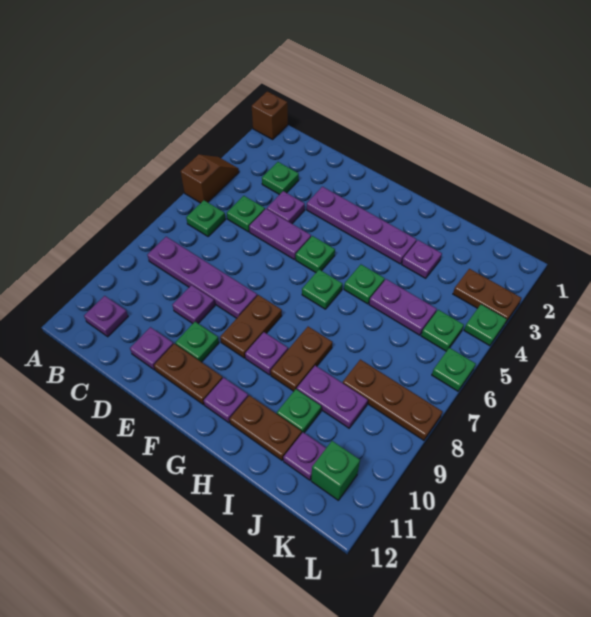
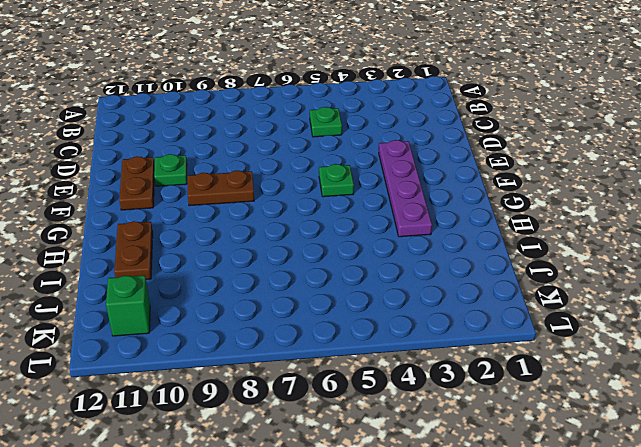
none -> brown 1x1 brick [252,91,288,139]
none -> brown 1x2 slope [180,154,239,203]
none -> green 1x1 plate [186,200,226,237]
none -> purple 1x4 plate [147,237,257,318]

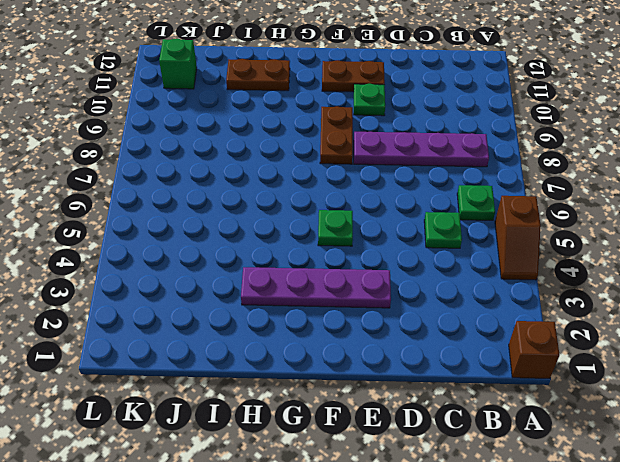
none -> purple 1x1 plate [84,296,128,337]
none -> green 1x1 plate [262,162,299,195]
none -> purple 1x1 plate [267,191,305,224]
none -> purple 1x2 plate [249,209,311,260]

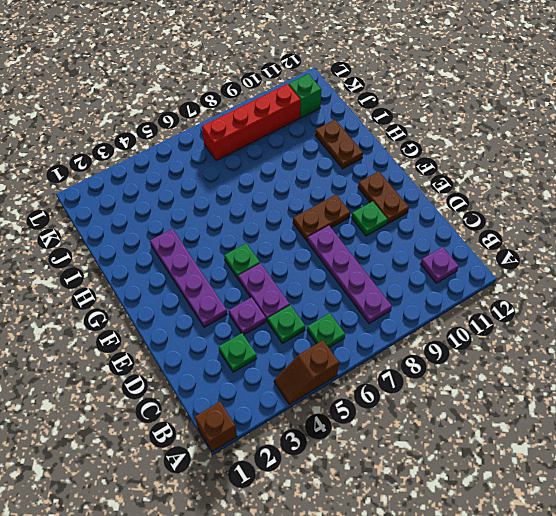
red 1x4 brick [202,84,301,161] -> brown 1x3 plate [343,359,442,440]
none -> purple 1x1 plate [172,285,215,323]
none -> purple 1x1 plate [130,327,173,370]
none -> green 1x1 plate [302,270,342,309]
none -> purple 1x1 plate [245,332,288,375]

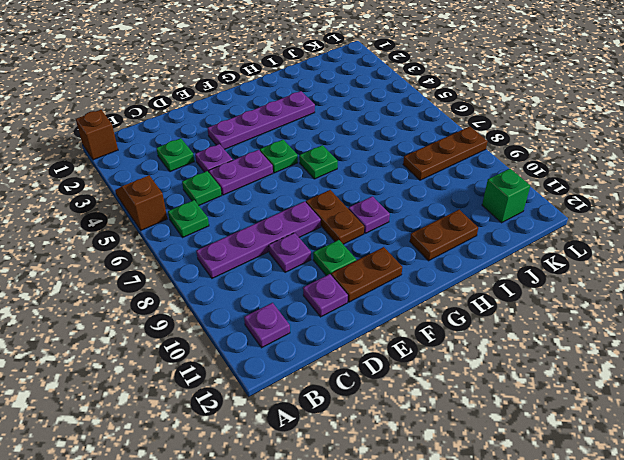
none -> purple 1x1 plate [204,378,248,423]
none -> green 1x1 plate [344,265,385,304]
none -> brown 1x2 plate [271,327,332,391]
none -> purple 1x1 plate [402,240,442,278]

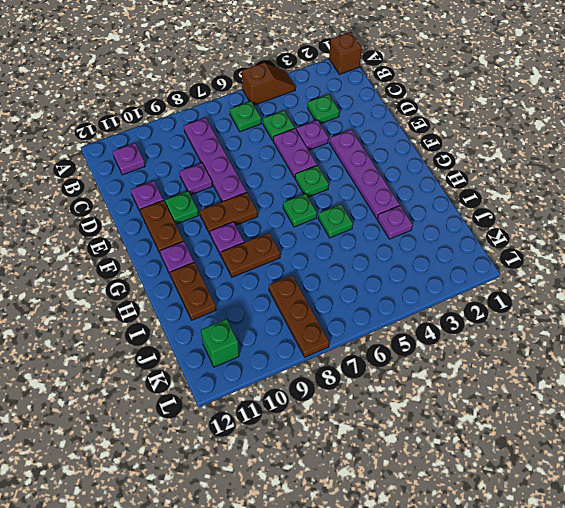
none -> purple 1x2 plate [369,279,437,335]
none -> purple 1x2 plate [297,366,368,428]
none -> green 1x1 plate [277,389,321,433]
none -> purple 1x1 plate [283,432,326,480]

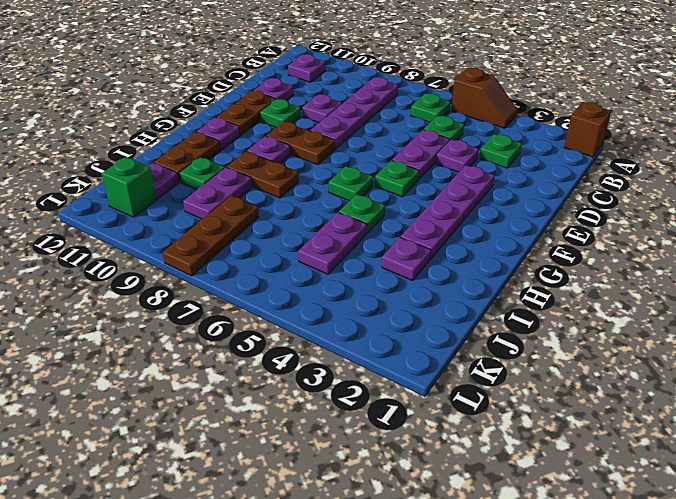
none -> brown 1x2 plate [453,269,521,322]
none -> green 1x1 plate [421,310,464,351]
none -> green 1x1 plate [464,304,507,346]
none -> green 1x1 plate [432,348,476,391]

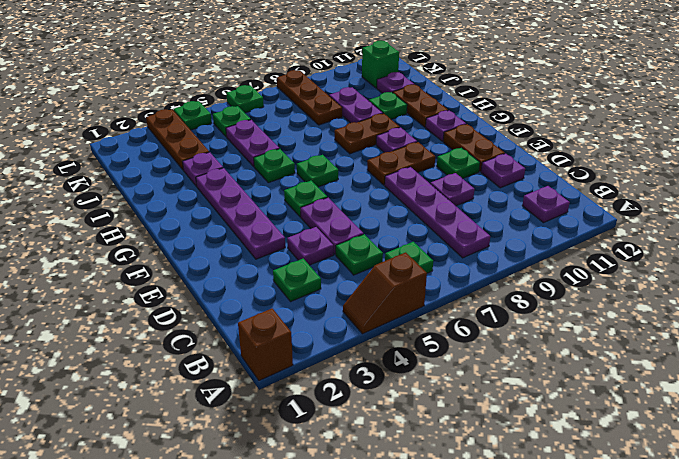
brown 1x3 plate [146,109,209,170] -> brown 1x2 plate [453,269,521,322]

